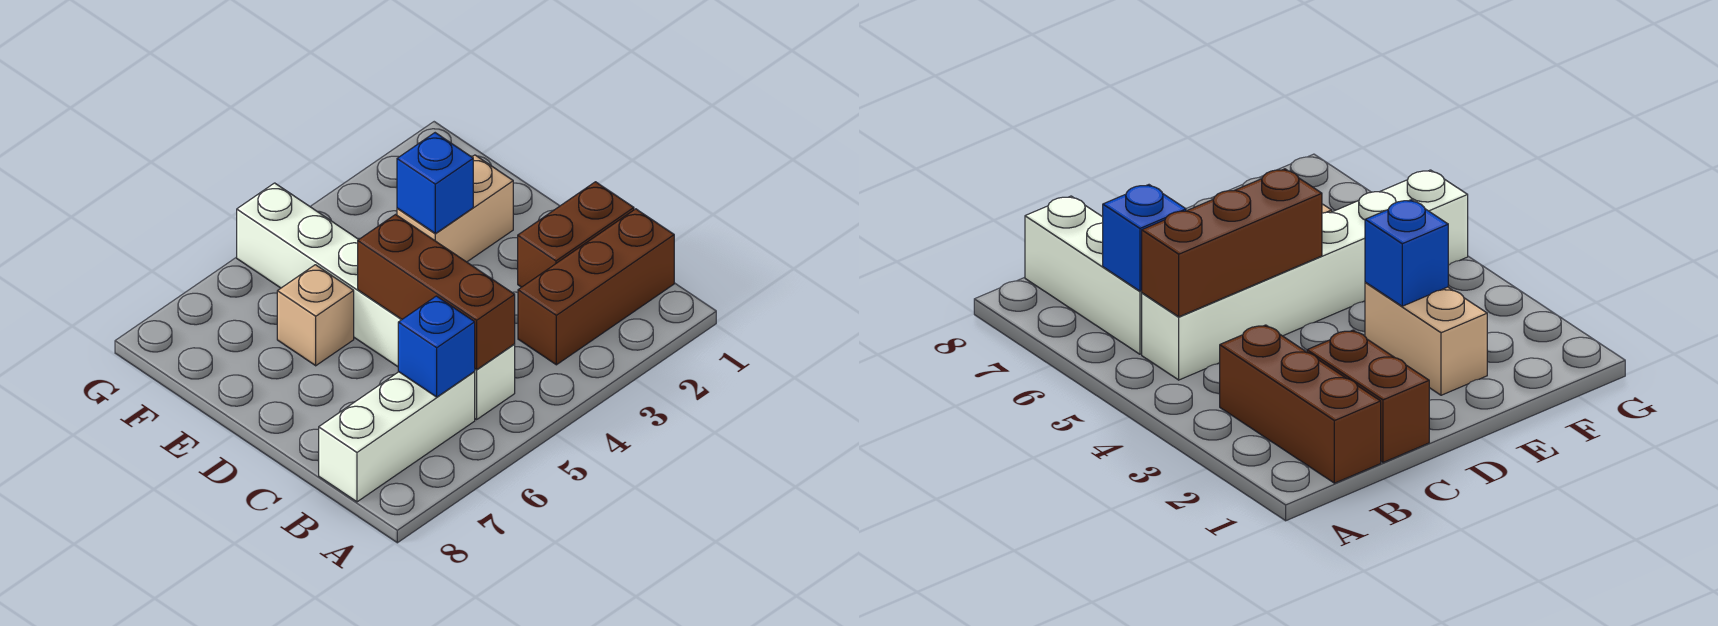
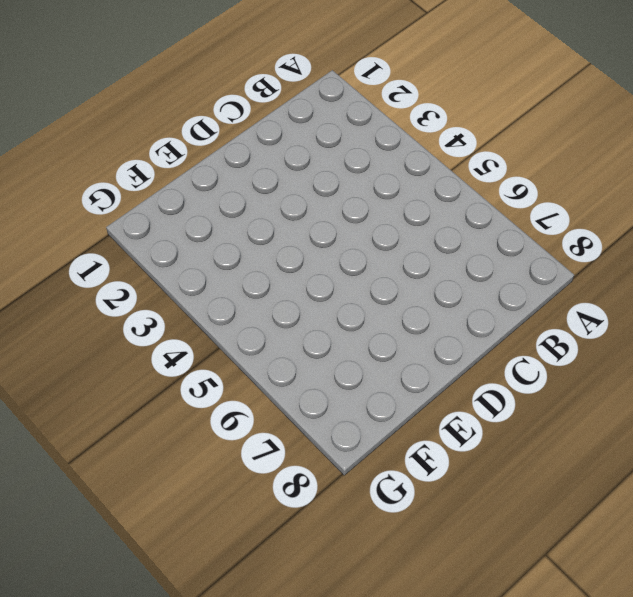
none -> brown 1x3 brick [518,209,674,365]
none -> white 1x6 brick [237,183,515,419]

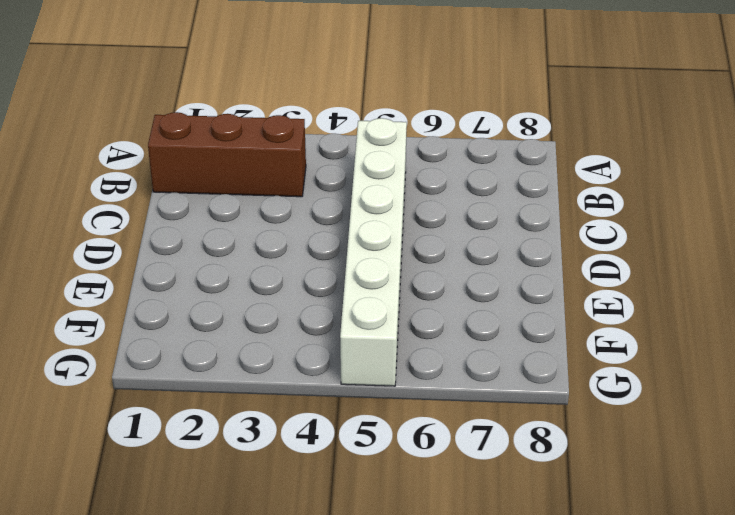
none -> white 1x3 brick [319,372,475,502]
none -> brown 1x2 brick [518,182,634,287]

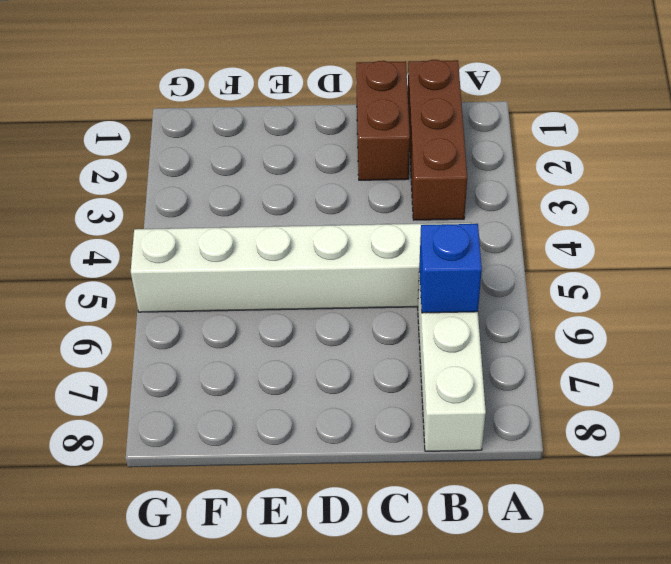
none -> tan 1x2 brick [397,155,513,262]
none -> tan 1x1 brick [277,265,354,366]

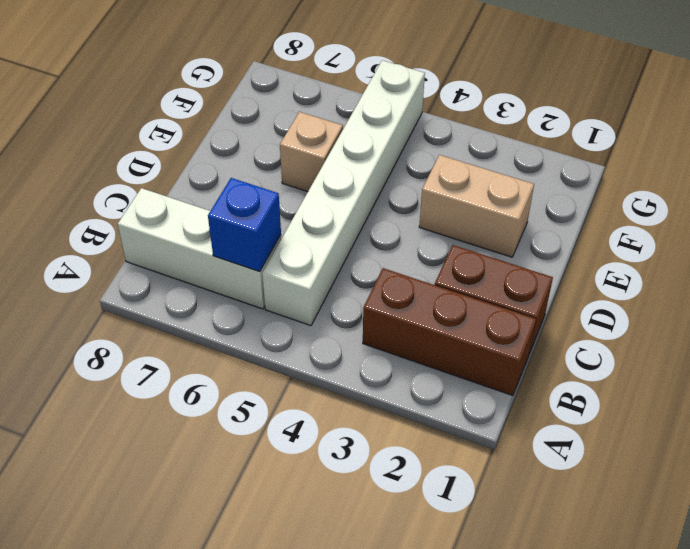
none -> brown 1x3 brick [358,214,515,370]
none -> blue 1x1 brick [397,133,473,233]

